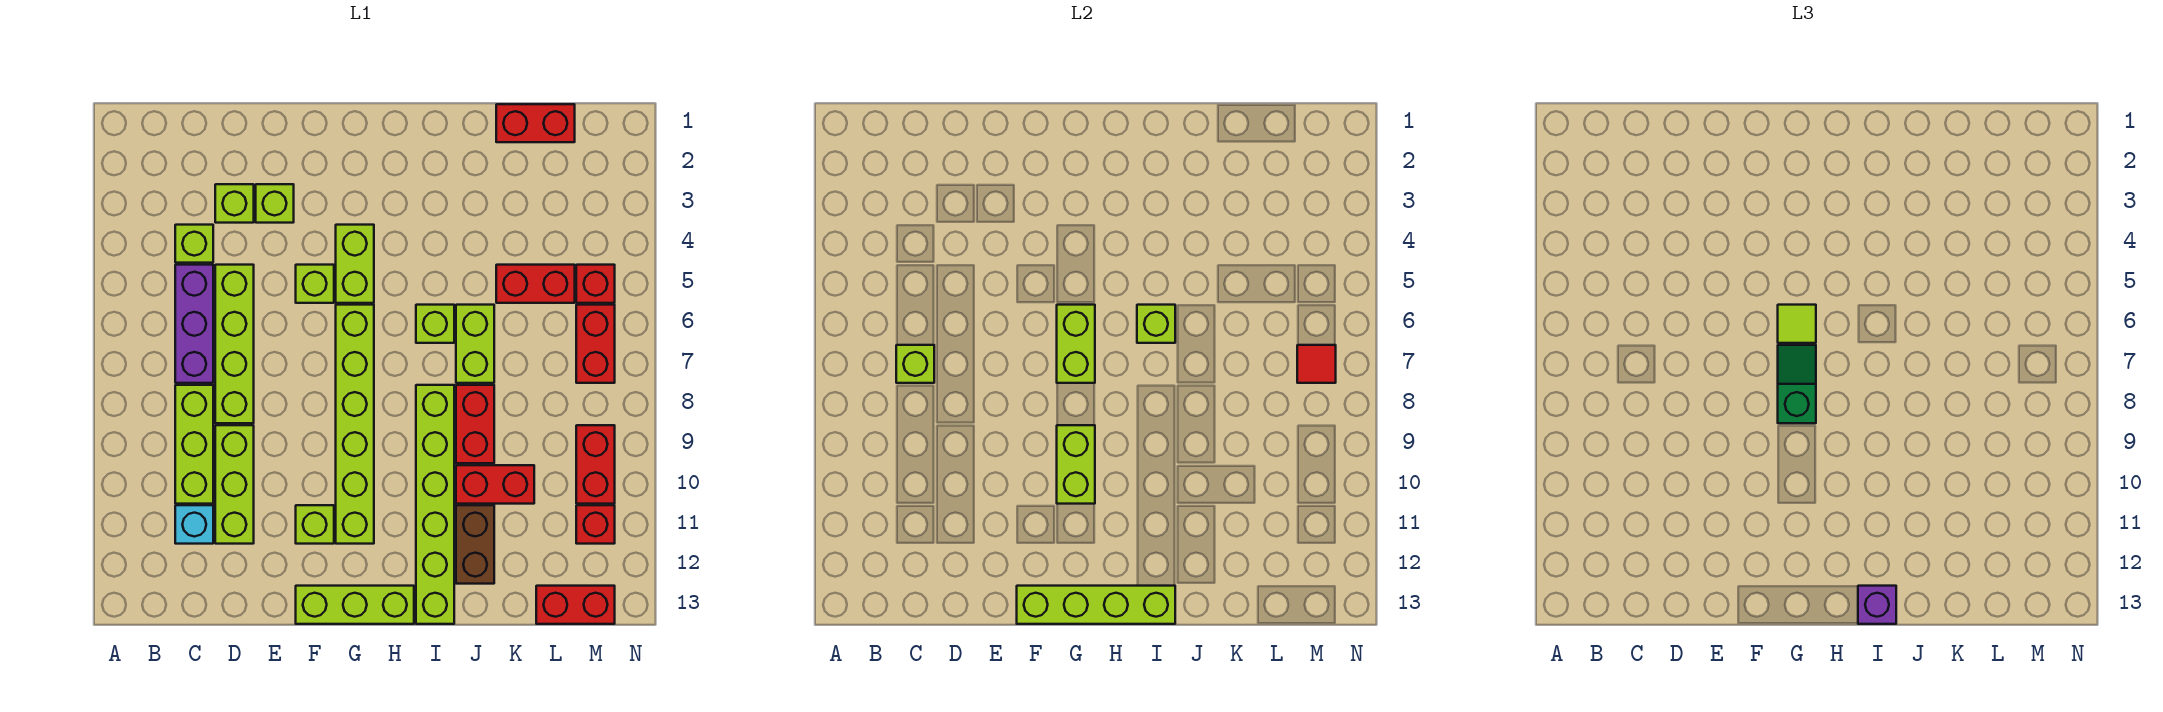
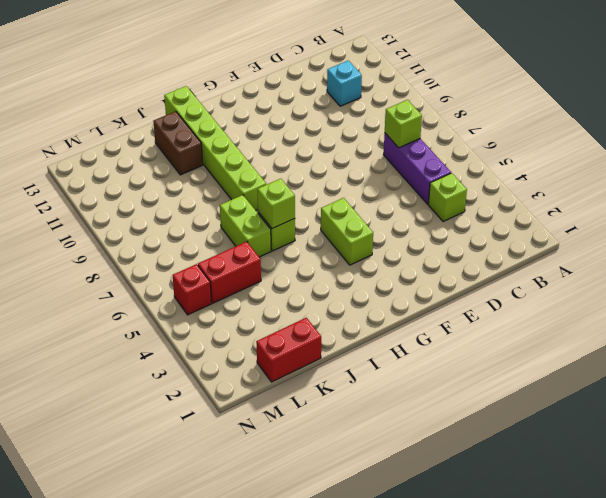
none -> lime 1x3 brick [175,385,213,504]
none -> lime 1x1 brick [215,184,254,223]
none -> lime 1x4 brick [215,265,254,423]
none -> lime 1x3 brick [215,425,254,544]

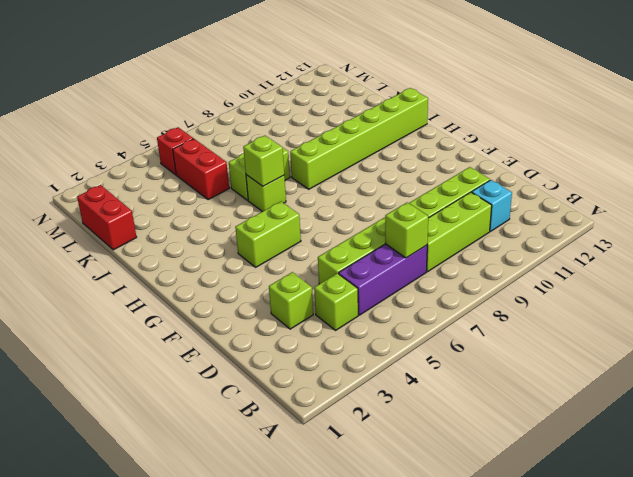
none -> lime 1x1 brick [256,184,294,223]
none -> lime 1x1 brick [296,265,334,303]
none -> lime 1x1 brick [296,505,334,544]
none -> lime 1x3 brick [296,586,414,624]

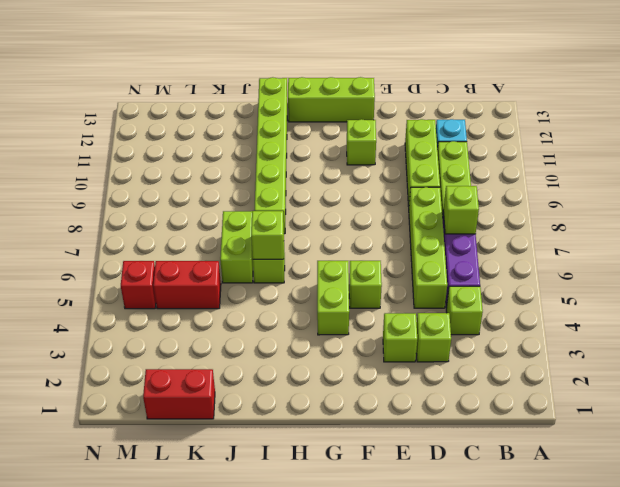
none -> lime 1x6 brick [336,305,374,544]
none -> red 1x2 brick [456,385,494,463]
none -> red 1x2 brick [456,465,534,504]
none -> brown 1x2 brick [456,505,494,584]

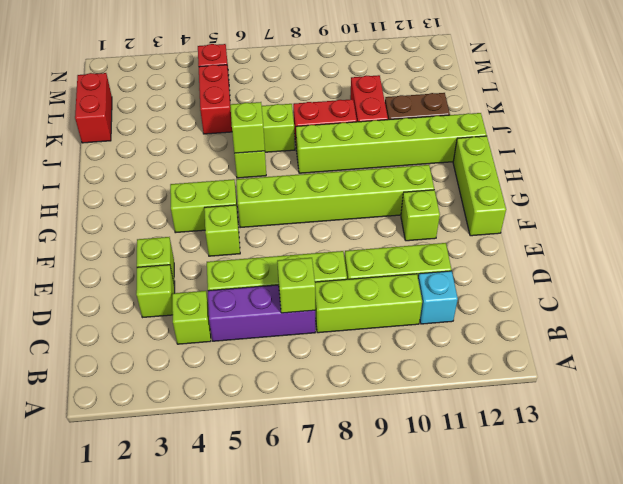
none -> red 1x2 brick [536,586,615,624]
none -> red 1x2 brick [576,305,615,383]
none -> red 1x2 brick [576,425,615,504]
none -> red 1x1 brick [576,505,615,544]

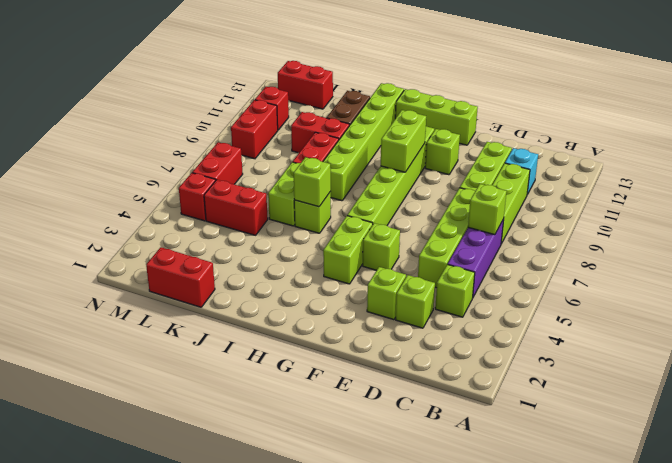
none -> lime 1x4 brick [1017,586,1175,624]
none -> lime 1x2 brick [1057,305,1095,383]
none -> red 1x1 tile [1297,345,1336,383]
none -> lime 1x1 tile [1778,305,1816,343]

